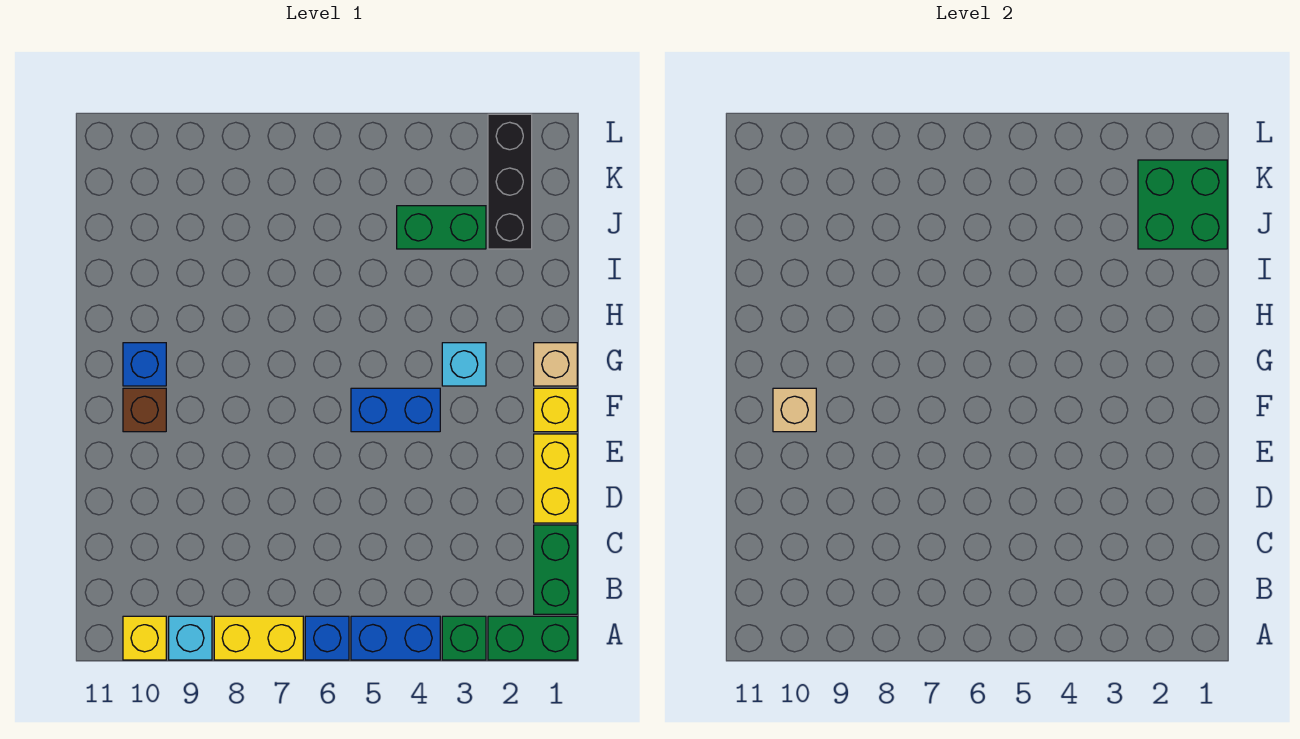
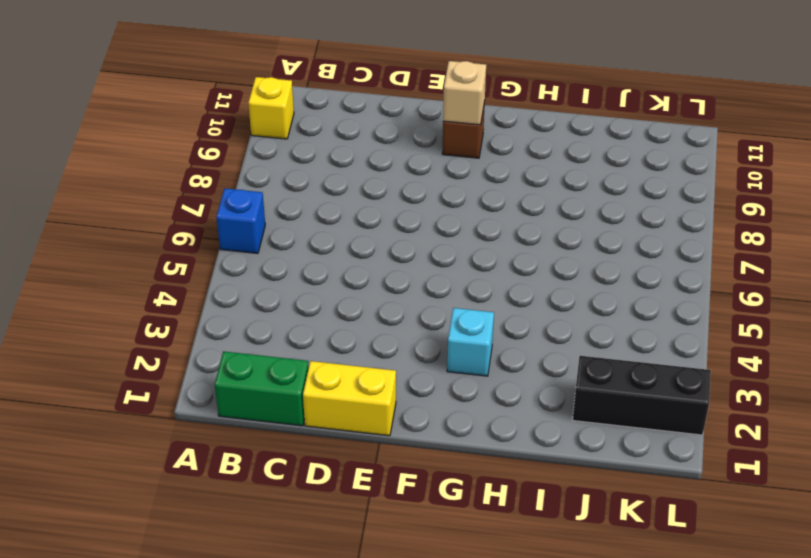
none -> green 1x2 brick [488,616,577,660]
none -> green 1x1 brick [442,616,486,660]
none -> blue 1x2 brick [351,616,440,660]

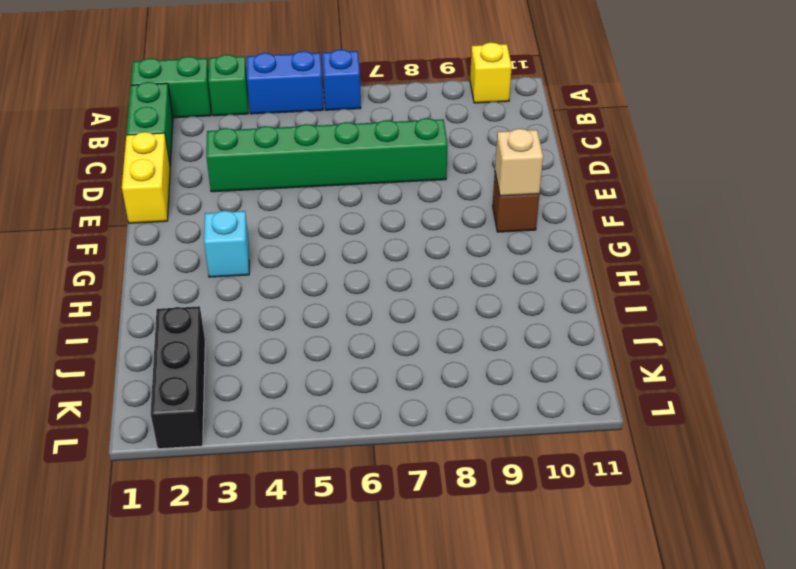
green 1x6 brick [206,118,448,192] -> none
none -> yellow 1x2 brick [214,616,303,660]
none -> cyan 1x1 brick [169,616,212,660]
none -> yellow 1x1 brick [534,388,577,432]

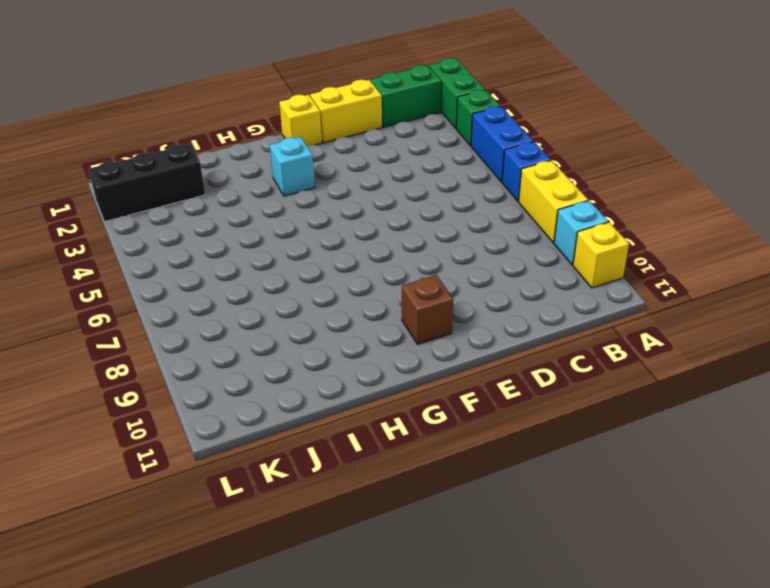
none -> blue 1x2 brick [351,388,440,432]
none -> tan 1x1 brick [534,343,577,386]
none -> blue 1x1 brick [123,343,166,386]

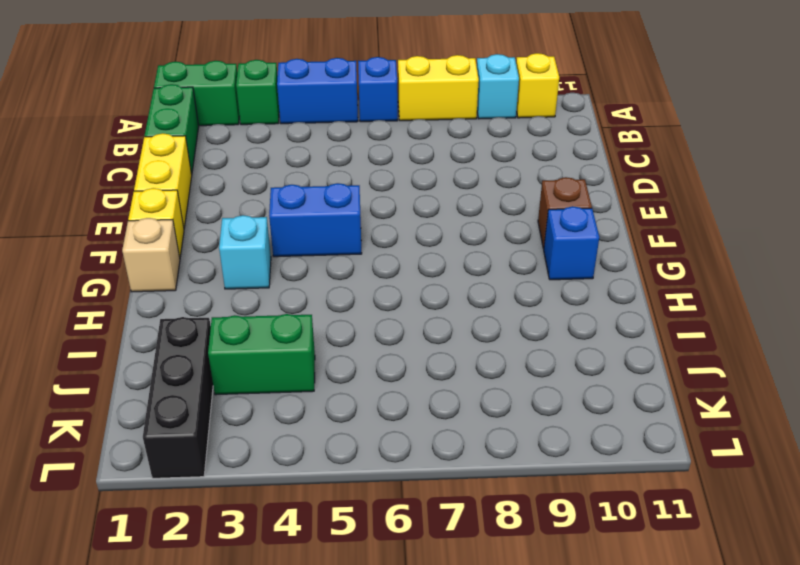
none -> tan 1x1 brick [773,388,816,432]
none -> green 2x2 brick [1138,160,1227,249]

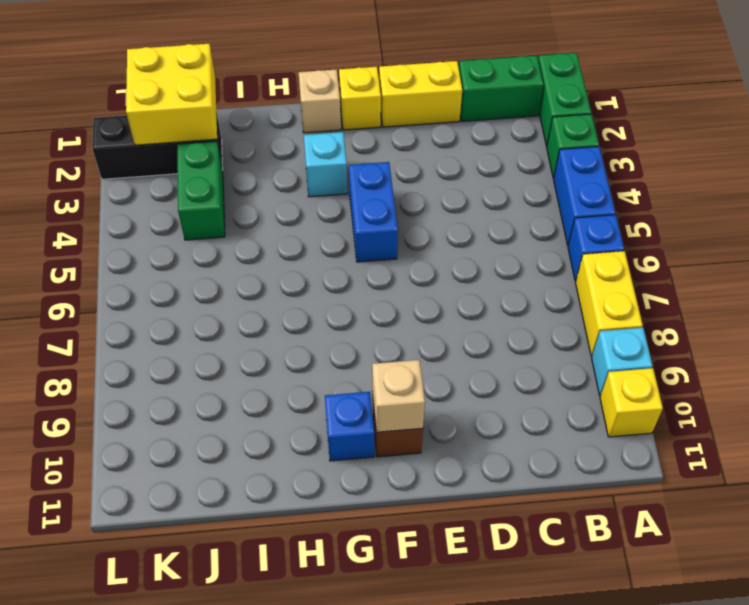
yellow 2x2 brick [126,44,217,145] -> green 2x2 brick [1138,160,1227,249]

